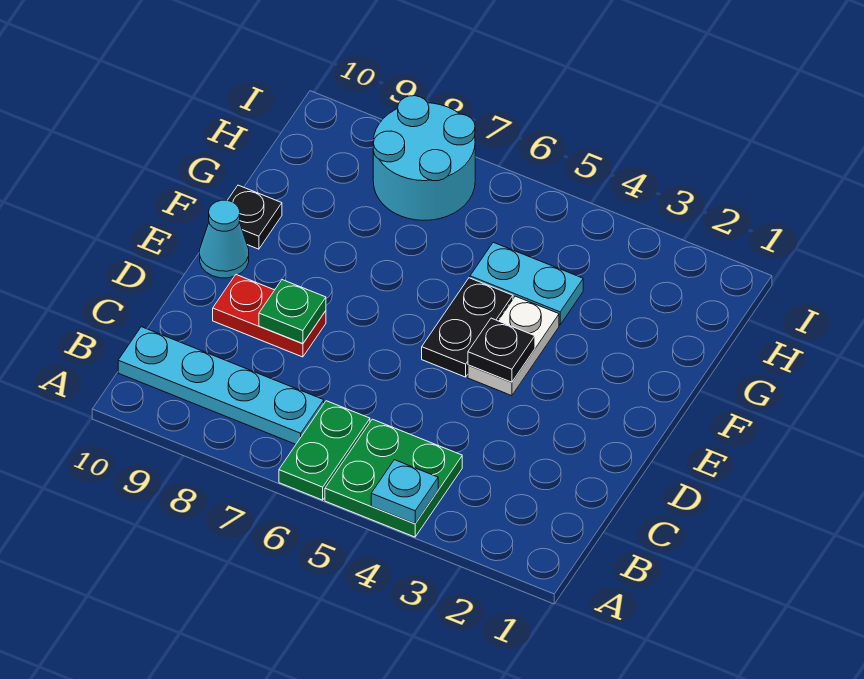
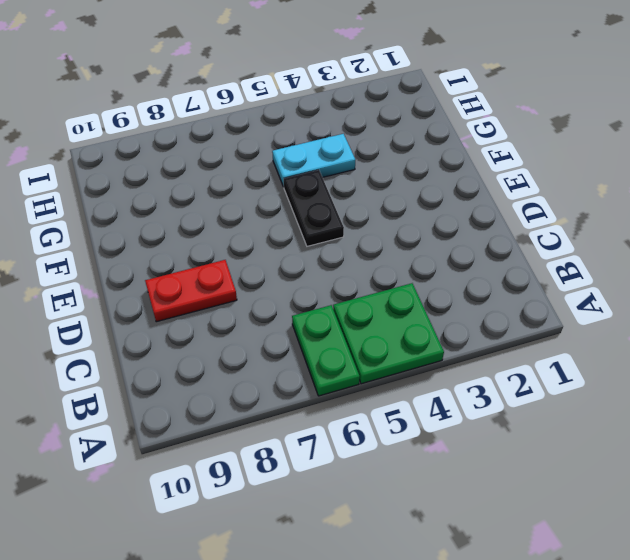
none -> cyan 1x4 plate [118,327,324,444]
none -> white 1x2 plate [468,296,559,396]
none -> cyan 1x1 cone [200,200,249,278]

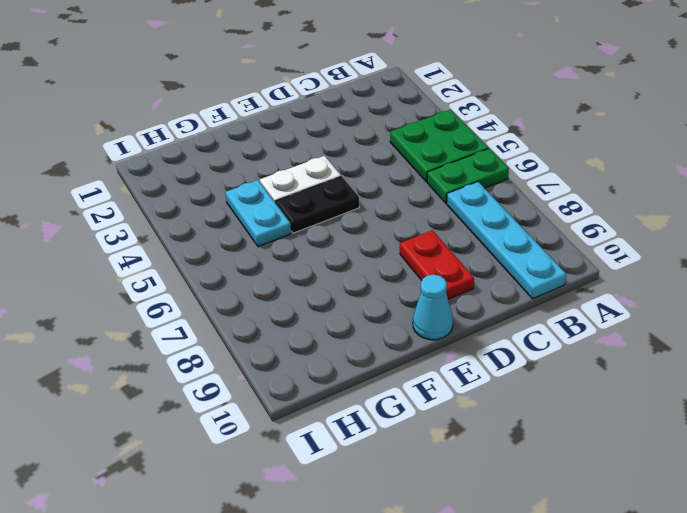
none -> black 1x1 plate [228,185,282,249]
none -> cyan 2x2 round brick [373,96,475,220]
none -> cyan 1x1 plate [371,460,438,524]

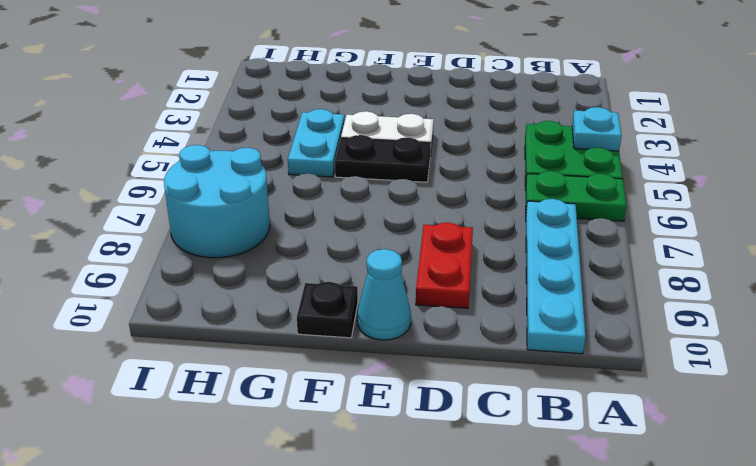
none -> green 1x1 plate [259,280,326,344]
none -> black 1x1 plate [468,318,535,382]

